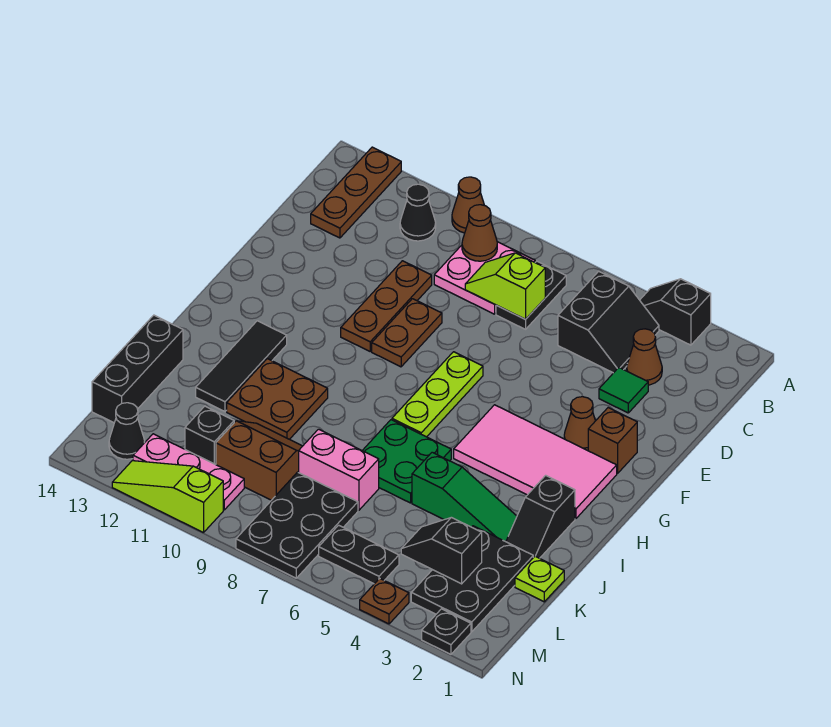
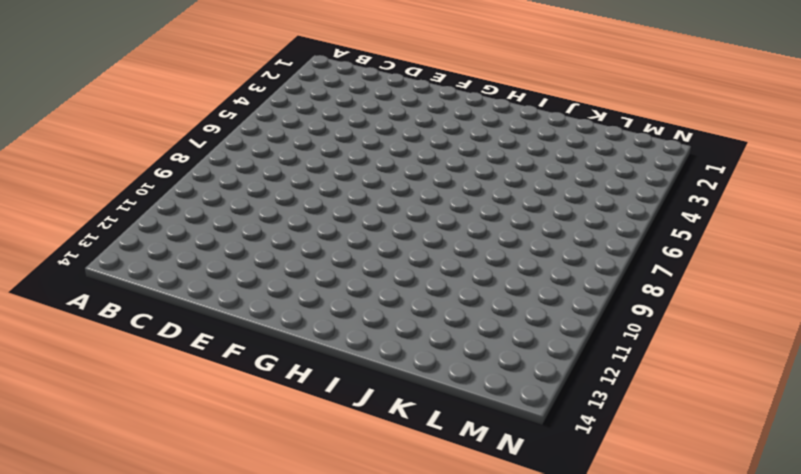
none -> black 1x2 slope [640,279,711,345]
none -> brown 1x1 cone [452,177,485,233]
none -> brown 1x3 plate [311,147,401,238]
none -> black 2x2 slope [558,271,659,373]

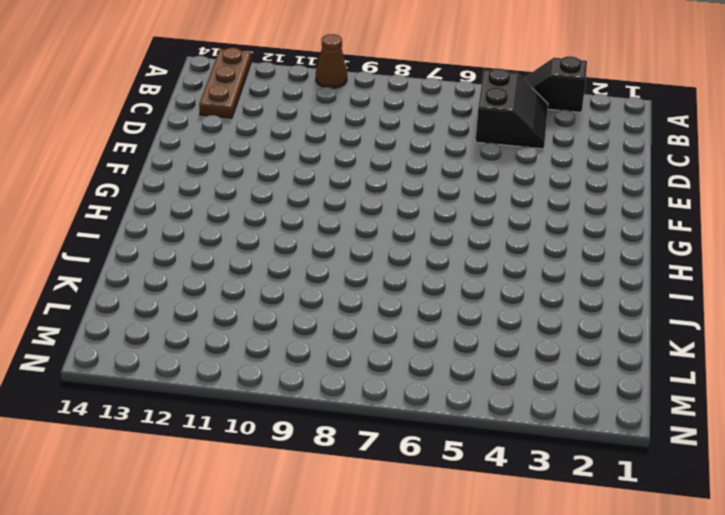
none -> black 1x2 plate [496,261,566,329]
none -> pink 2x2 plate [434,242,535,314]
none -> black 1x1 cone [400,184,436,241]
none -> brown 1x1 cone [627,329,662,385]

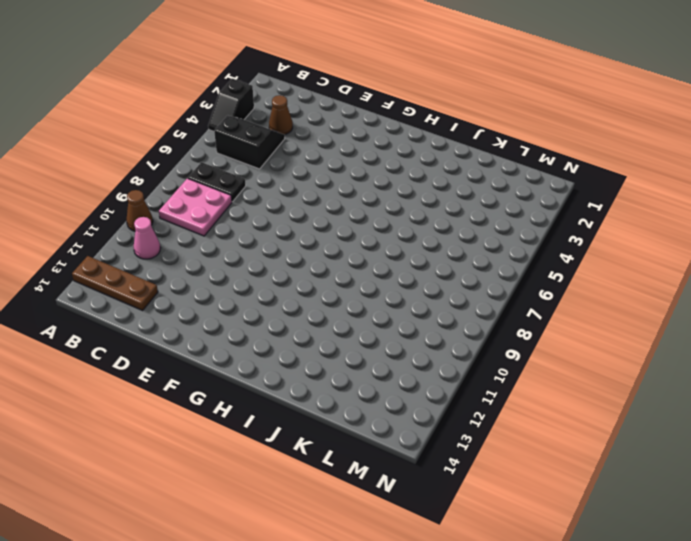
pink 1x1 cone [134,217,160,259] -> black 1x1 cone [400,184,436,241]
none -> green 1x1 tile [599,368,648,413]
none -> brown 1x3 plate [341,261,432,351]
none -> brown 1x2 plate [372,299,442,367]
none -> brown 1x1 brick [588,408,637,473]

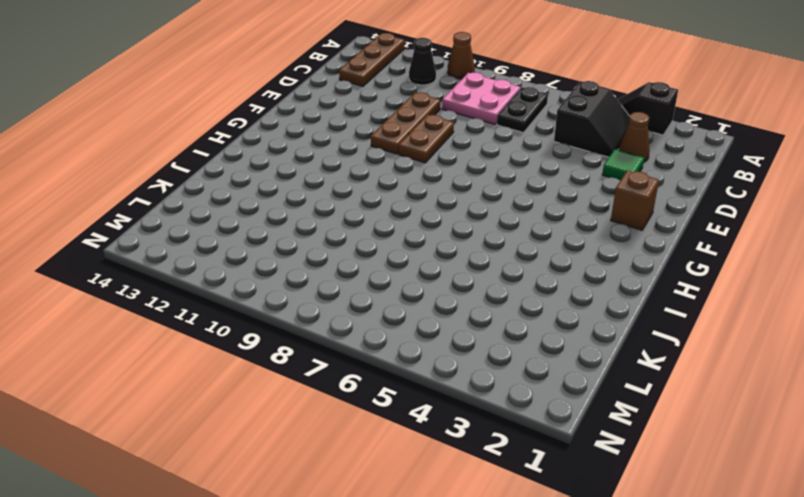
none -> brown 1x1 cone [564,397,595,451]
none -> lime 1x3 plate [392,352,483,437]
none -> pink 2x4 tile [454,405,617,519]
none -> black 1x3 tile [196,321,287,411]

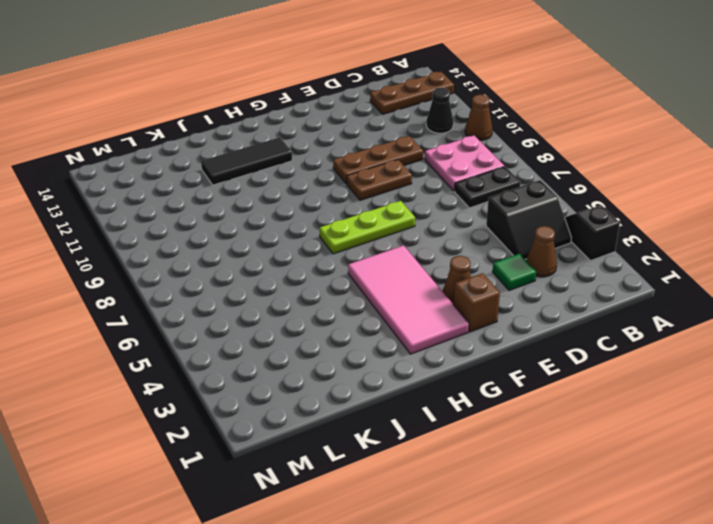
none -> black 1x2 slope [506,475,575,558]
none -> green 2x2 plate [362,420,451,503]
none -> brown 2x2 plate [227,359,328,439]
none -> green 1x3 slope [412,452,517,542]

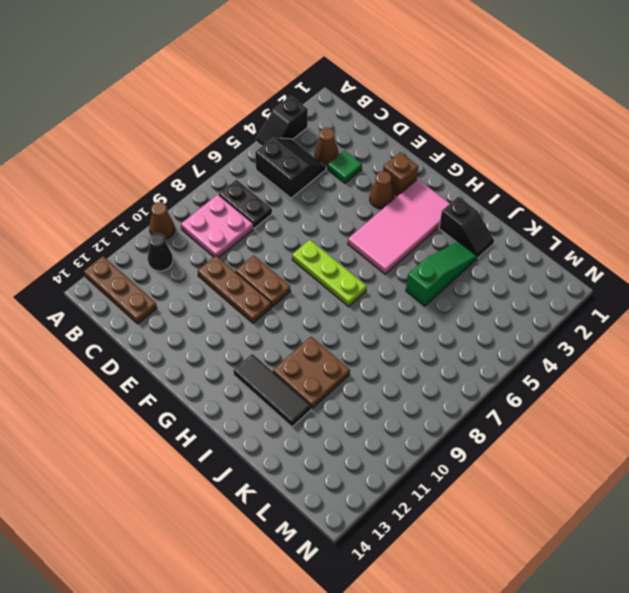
none -> green 2x2 plate [362,420,451,503]
none -> black 1x3 brick [92,315,183,423]
none -> lime 1x1 plate [515,556,564,602]
none -> black 2x3 plate [411,526,533,632]

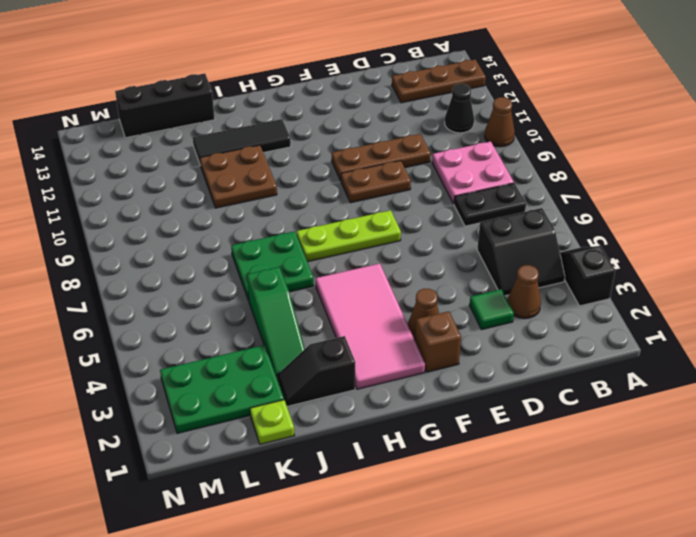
green 2x3 plate [160,345,284,433] -> black 2x3 plate [411,526,533,632]
none -> pink 1x2 brick [299,429,379,510]
none -> brown 2x2 slope [216,421,302,500]
none -> black 2x3 plate [236,472,358,578]
none -> black 1x1 brick [185,406,234,465]

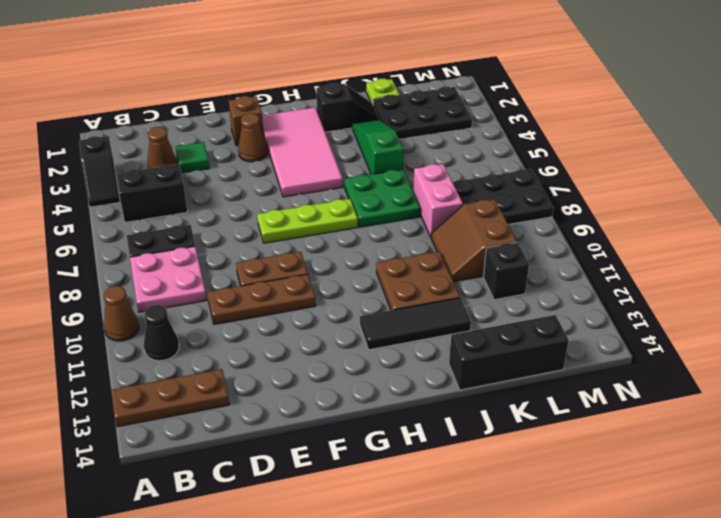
none -> black 1x2 plate [319,525,399,584]
none -> pink 1x3 plate [133,434,244,510]
none -> black 1x1 cone [109,403,145,459]
none -> black 1x1 plate [422,609,471,654]

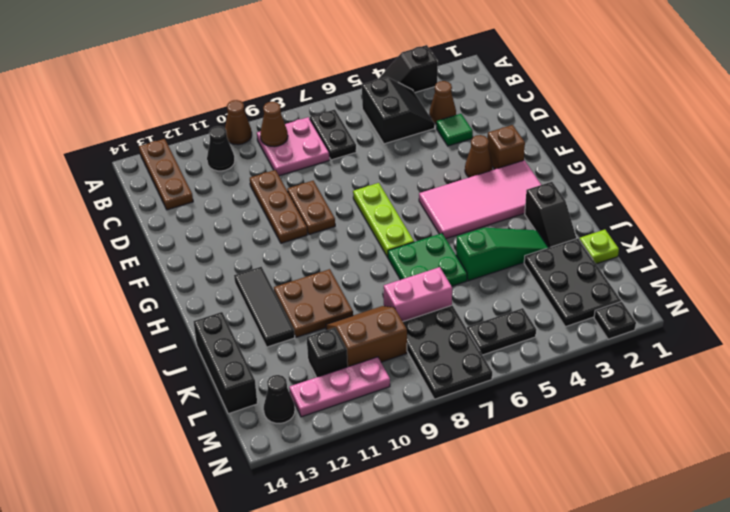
none -> brown 1x1 plate [360,578,409,624]
none -> lime 1x3 slope [112,461,223,533]
none -> lime 1x2 slope [465,253,545,319]
none -> black 1x2 slope [401,517,482,584]

